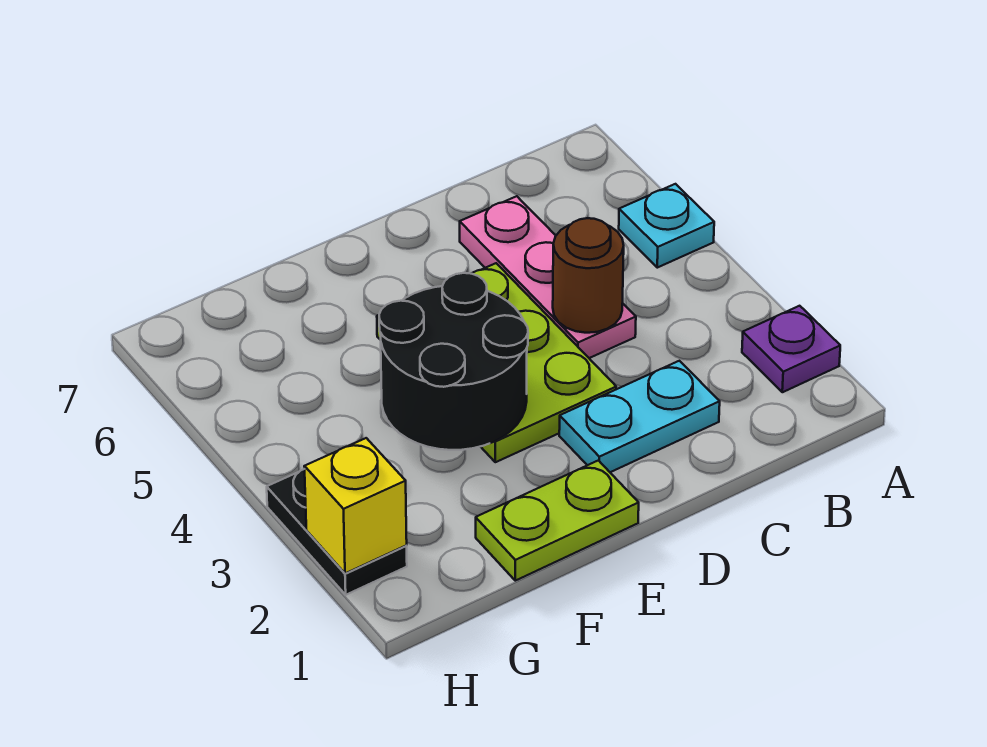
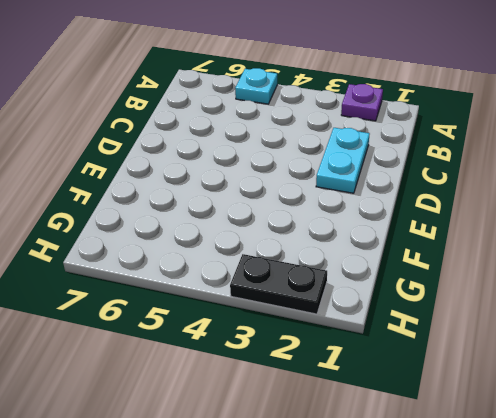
none -> pink 1x3 plate [460,196,636,358]
none -> lime 2x3 plate [377,263,616,462]

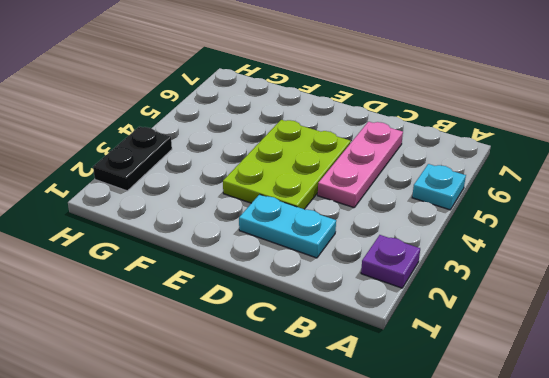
none -> lime 1x2 plate [476,460,639,581]
none -> brown 1x1 round brick [553,218,624,333]

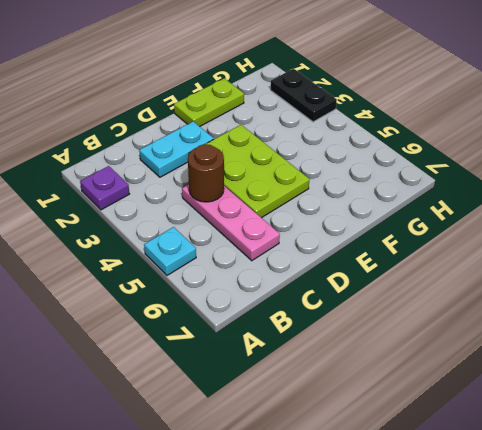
none -> black 2x2 round brick [379,273,528,450]
none -> yellow 1x1 brick [304,438,407,573]

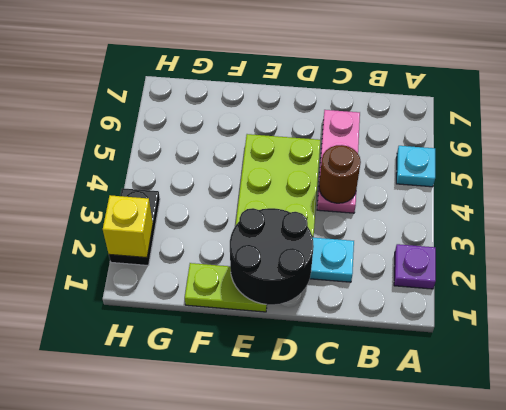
black 2x2 round brick [230,208,314,305] -> black 2x2 round brick moved to [379,273,528,450]

